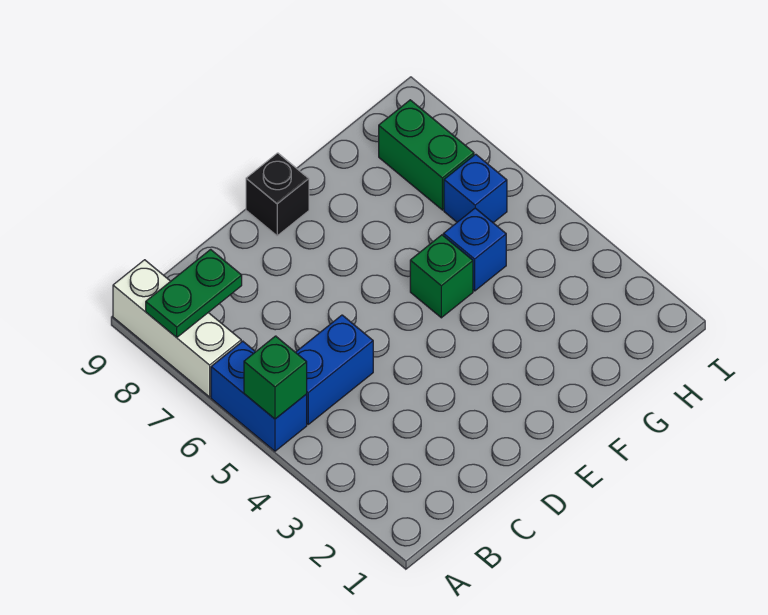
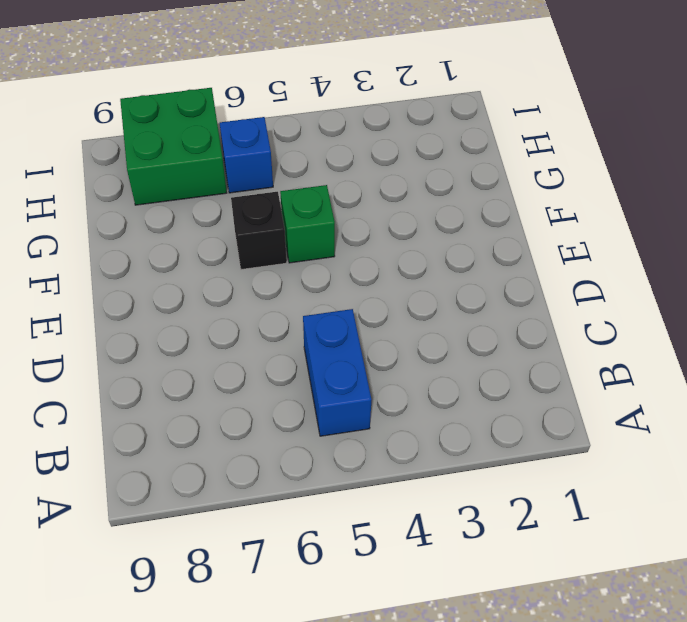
black 1x1 brick [231,192,287,270] -> black 1x1 brick moved to [246,153,309,236]
green 2x2 brick [120,88,227,205] -> green 1x2 brick [379,100,474,210]
none -> blue 1x2 brick [211,341,307,451]
none -> white 1x3 brick [113,260,241,397]

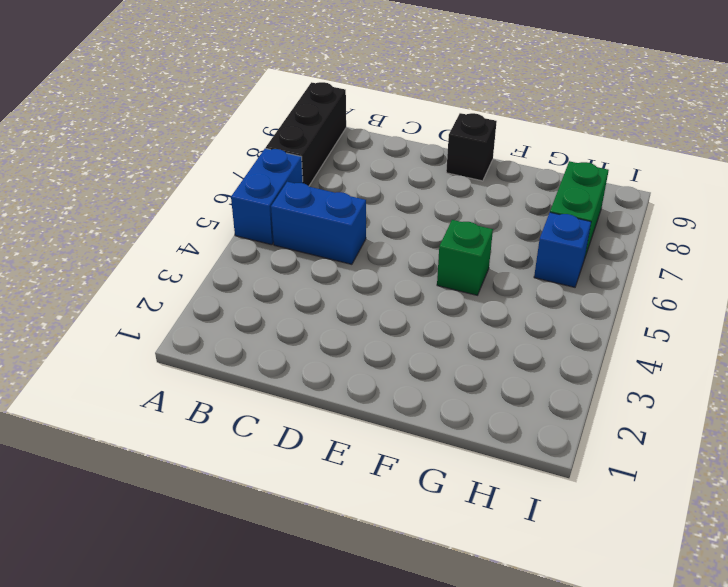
black 1x3 brick [266,82,346,186] -> white 1x3 brick [113,260,241,397]
none -> blue 1x1 brick [443,208,506,291]
none -> green 1x1 brick [244,336,307,419]

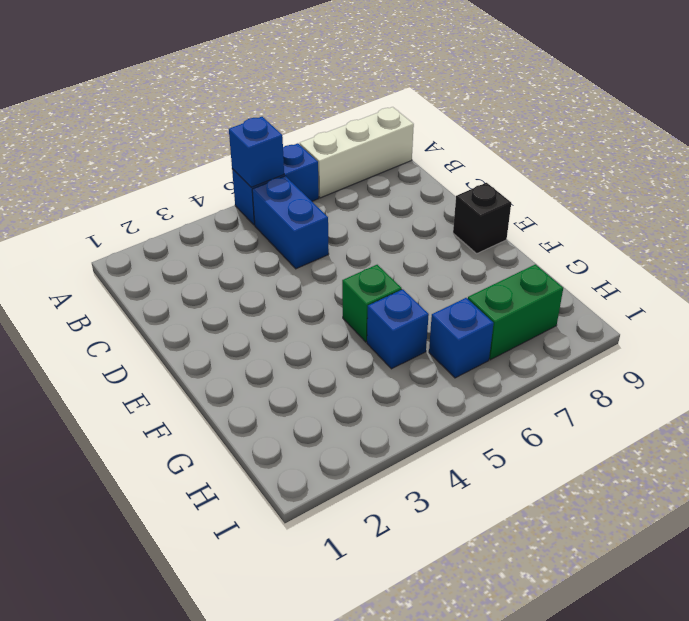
blue 1x1 brick [229,117,284,187] -> green 1x1 brick [244,336,307,419]
none -> green 1x2 plate [146,249,242,337]

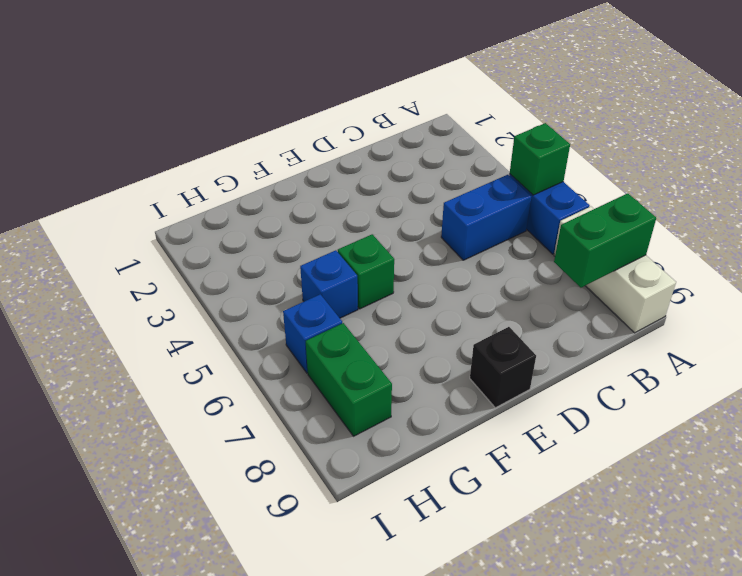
green 1x2 brick [554,193,656,288] -> green 1x2 plate [146,249,242,337]

